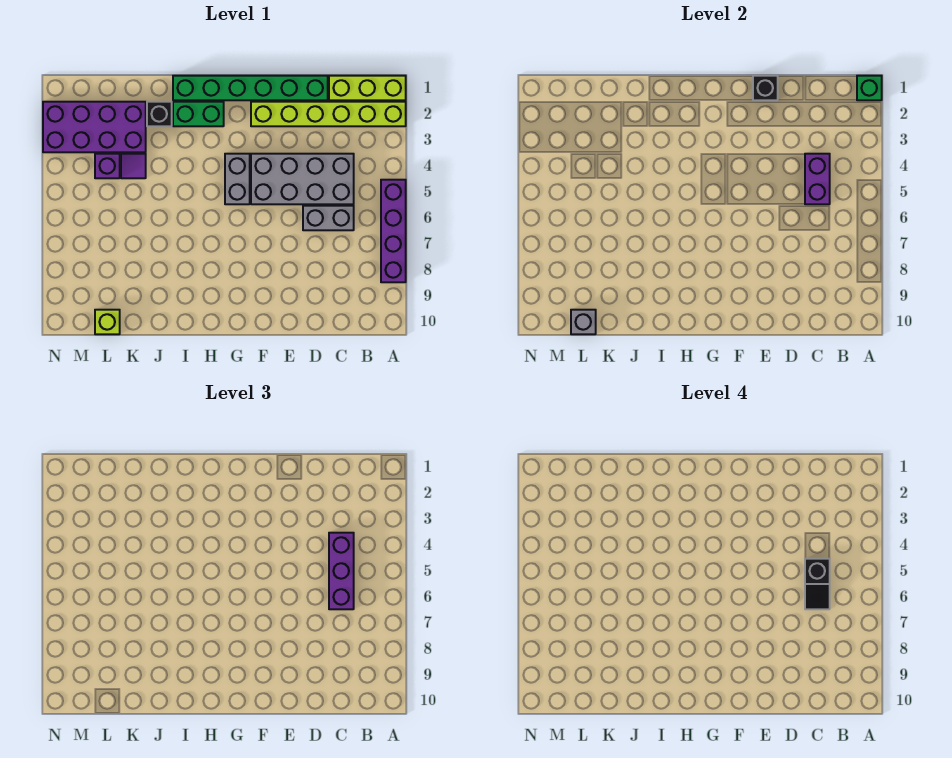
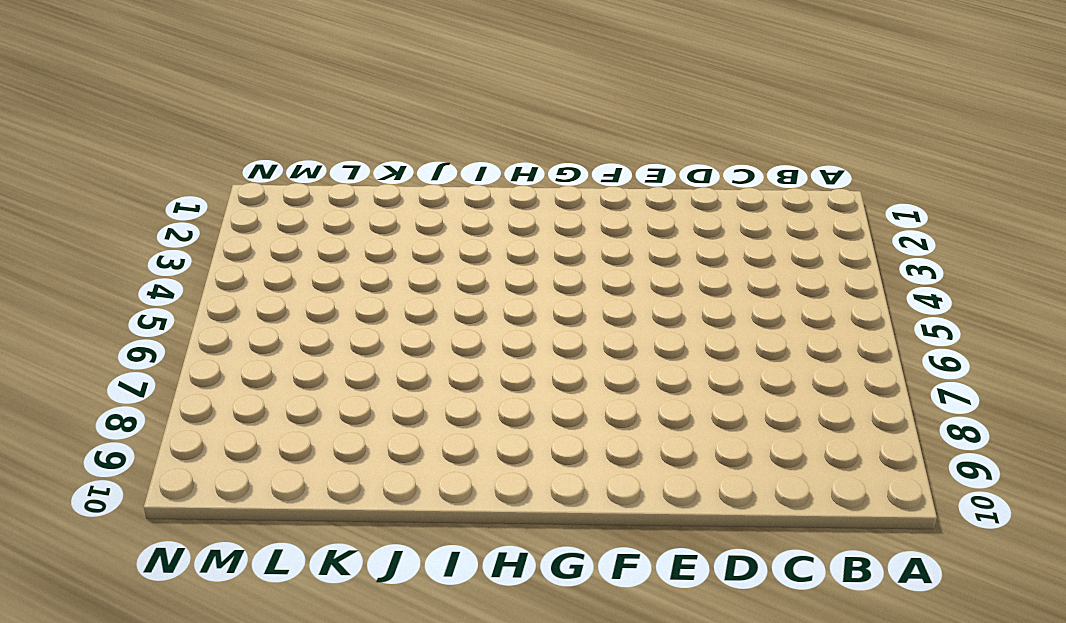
none -> lime 1x3 brick [329,76,406,100]
none -> lime 1x6 brick [251,102,406,126]
none -> purple 1x4 brick [381,180,406,282]

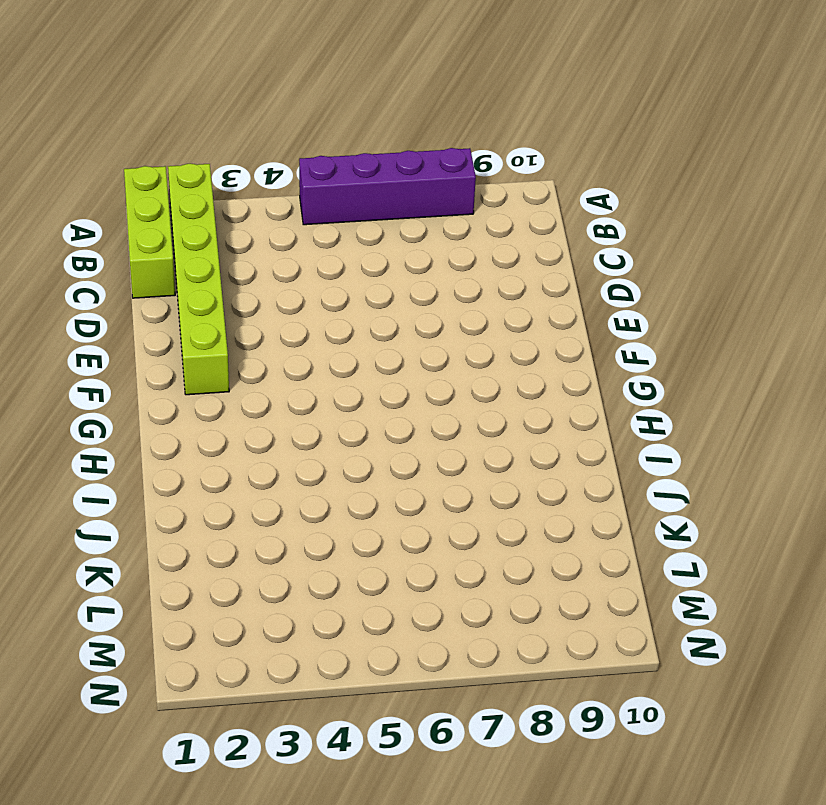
none -> grey 2x4 brick [251,154,354,204]
none -> grey 1x2 brick [303,206,354,230]
none -> green 1x6 brick [173,76,328,100]

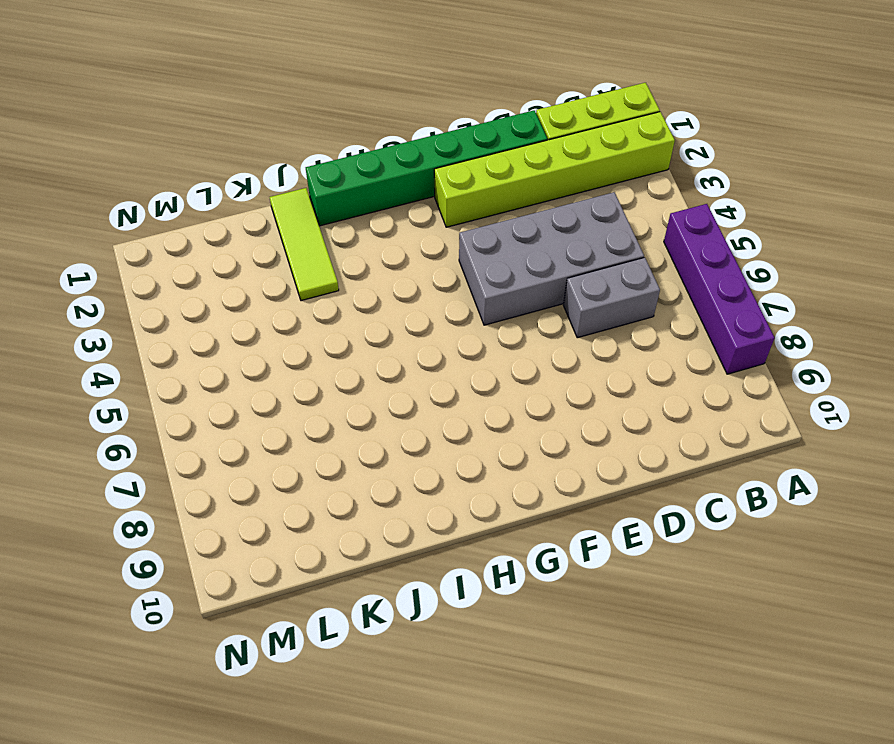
lime 1x3 tile [270,188,339,301] -> black 1x1 brick [147,102,172,126]
none -> grey 1x2 brick [225,154,250,204]
none -> green 1x2 brick [173,102,224,126]
none -> purple 2x4 brick [43,102,146,152]

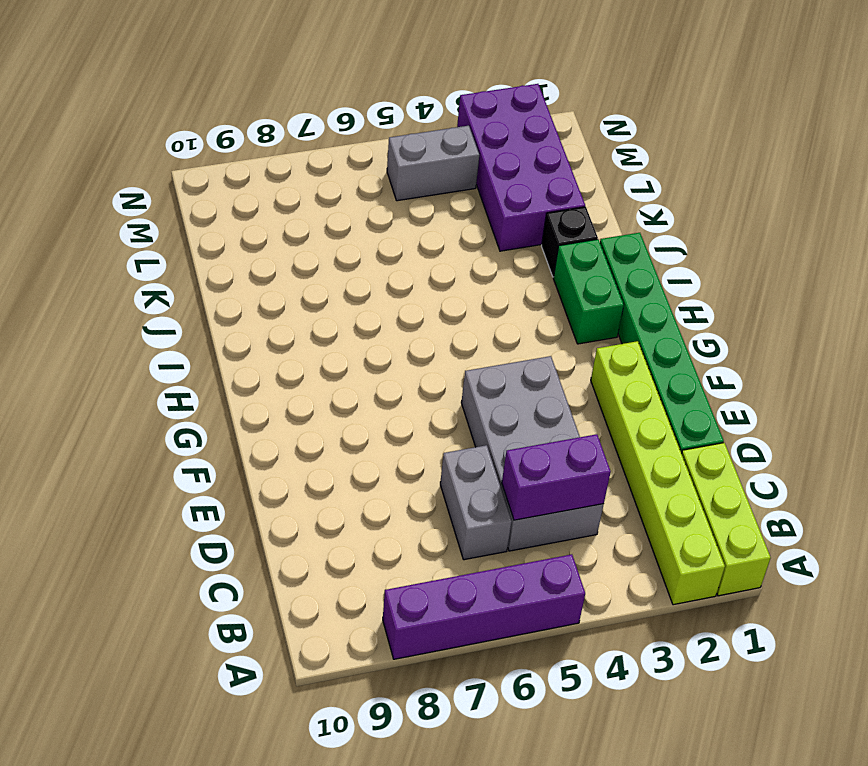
grey 1x2 brick [387,126,479,201] -> grey 1x2 brick moved to [225,154,250,204]
none -> purple 1x1 tile [121,154,146,178]
none -> purple 1x1 brick [95,154,120,178]
none -> lime 1x1 brick [95,310,120,334]

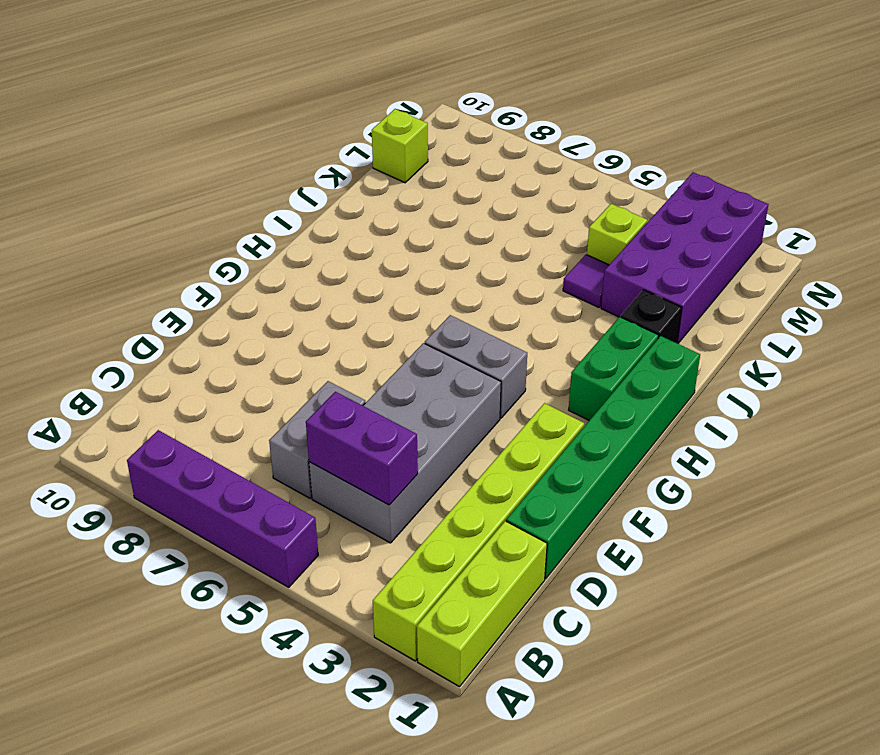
lime 1x1 brick [587,204,647,265] -> purple 1x1 brick [95,154,120,178]
none -> green 1x1 brick [857,76,882,100]
none -> black 1x1 brick [753,76,778,100]
none -> grey 1x1 brick [571,310,596,334]

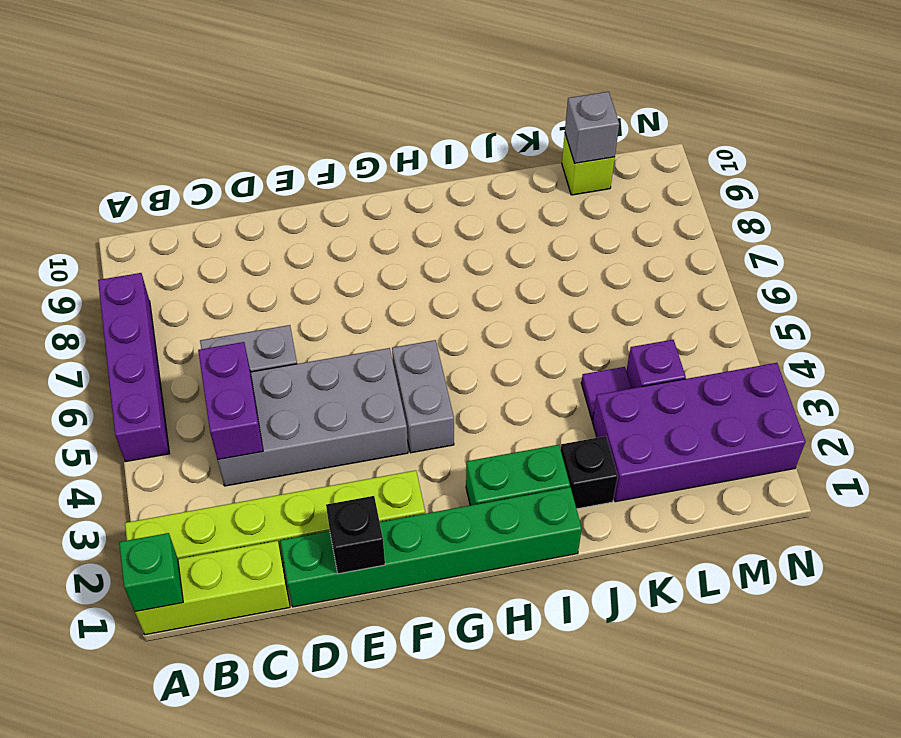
none -> purple 1x3 brick [329,533,354,609]
none -> black 1x2 slope [805,559,830,609]

